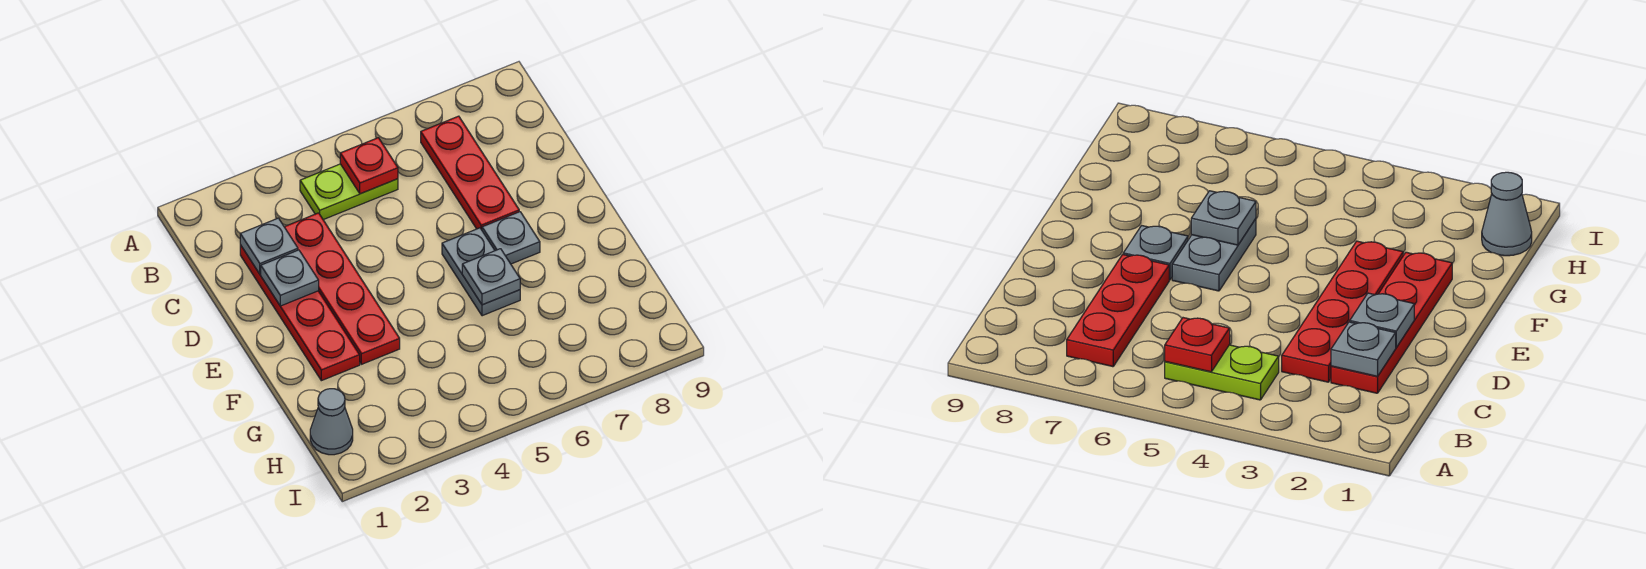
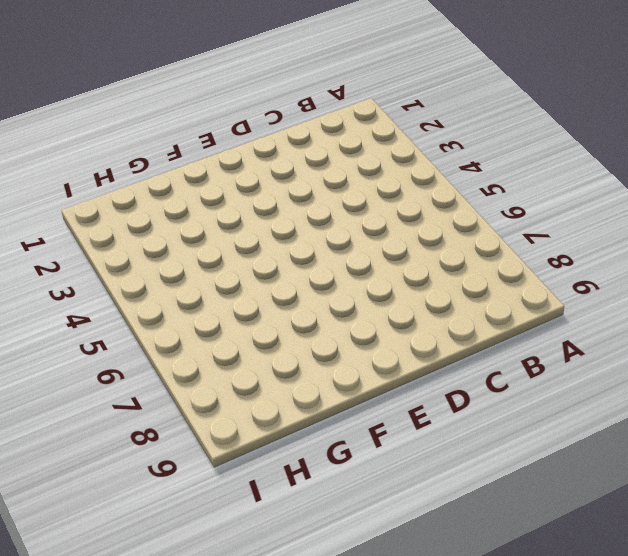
none -> lime 1x2 plate [300,164,398,220]
none -> red 1x3 plate [421,116,519,230]

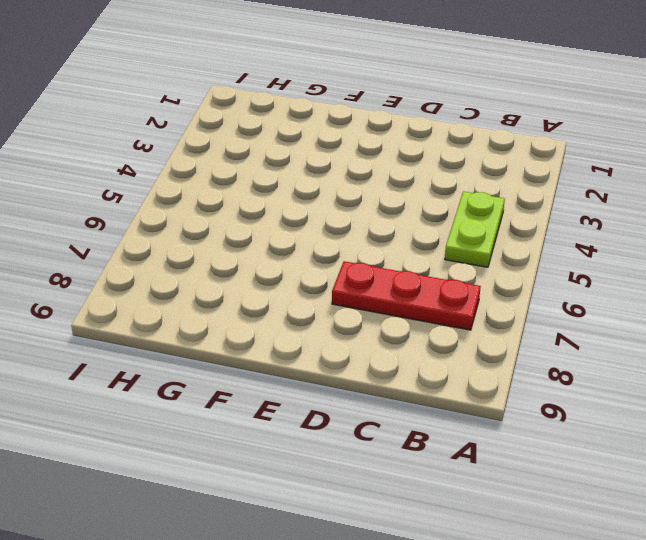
none -> red 1x4 plate [240,245,360,381]
none -> red 1x4 plate [285,213,400,364]

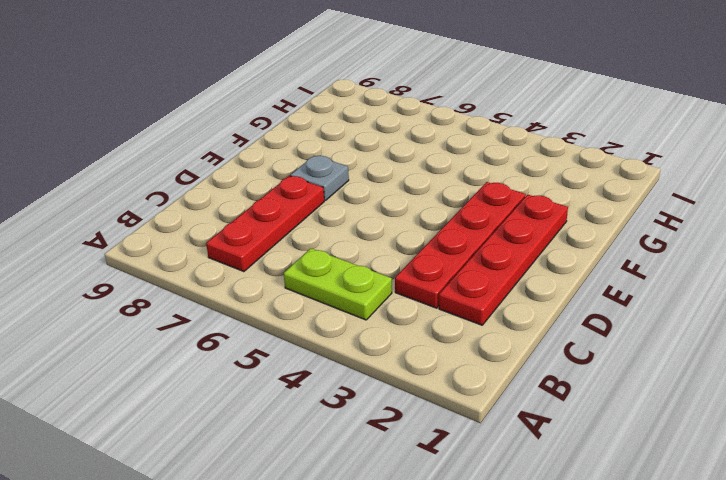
none -> grey 1x2 plate [442,228,520,316]
none -> grey 1x1 cone [310,389,353,455]

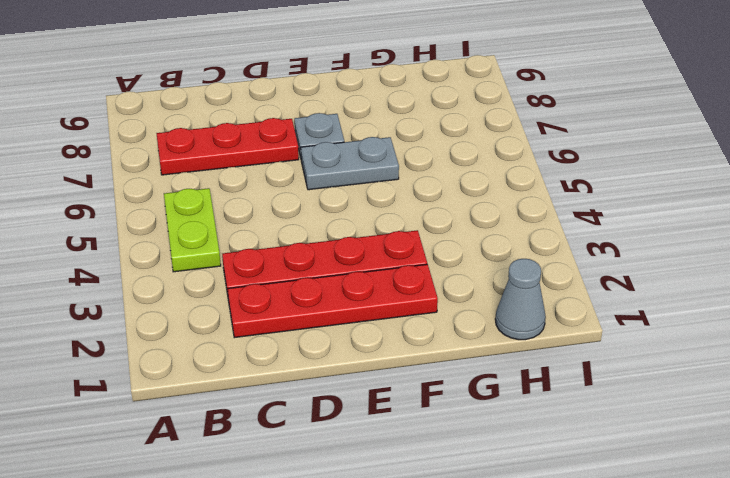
none -> red 1x1 plate [340,138,398,194]
none -> grey 1x1 plate [240,218,298,274]

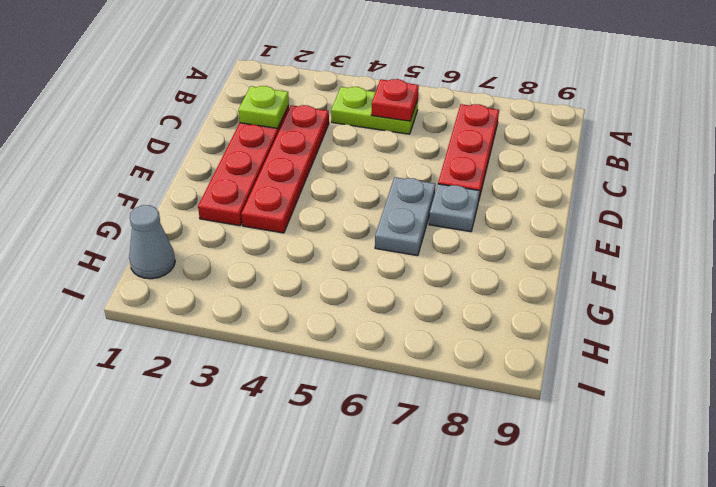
lime 1x1 plate [238,86,289,128] -> grey 1x1 plate [240,218,298,274]
none -> grey 1x1 plate [261,250,319,306]
none -> grey 1x1 plate [462,249,520,305]

